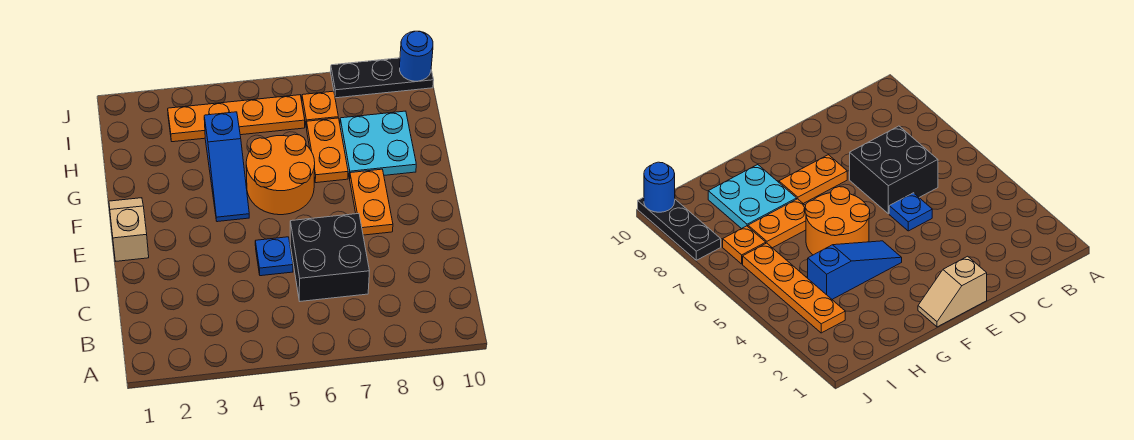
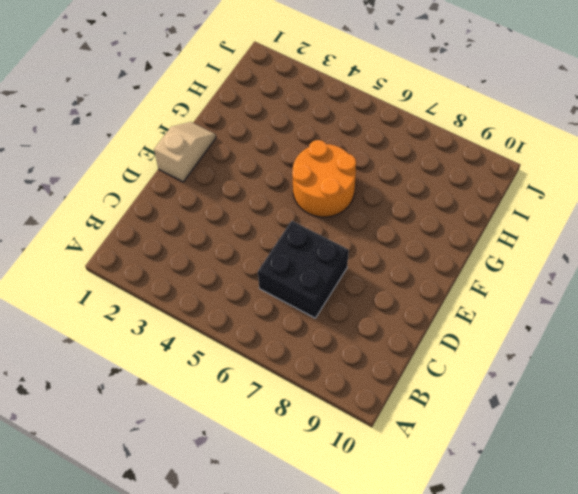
none -> blue 1x1 plate [255,237,293,276]
none -> orange 1x2 plate [350,169,393,235]
none -> blue 1x3 slope [204,112,249,222]

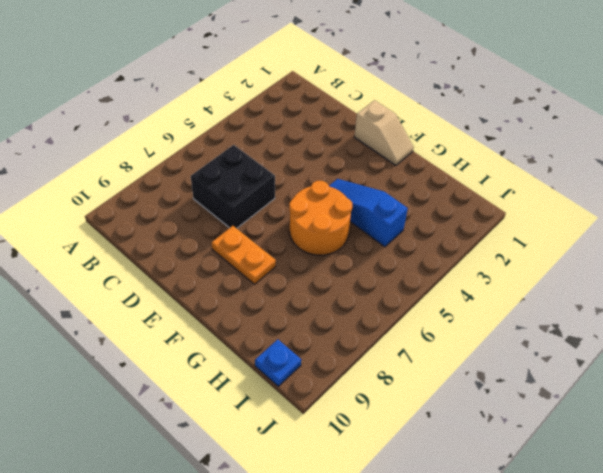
blue 1x1 plate [255,339,301,386] -> blue 1x1 plate moved to [255,237,293,276]
none -> orange 1x2 plate [307,118,348,183]
none -> cyan 2x2 plate [340,111,416,179]
none -> orange 1x4 plate [168,95,305,142]

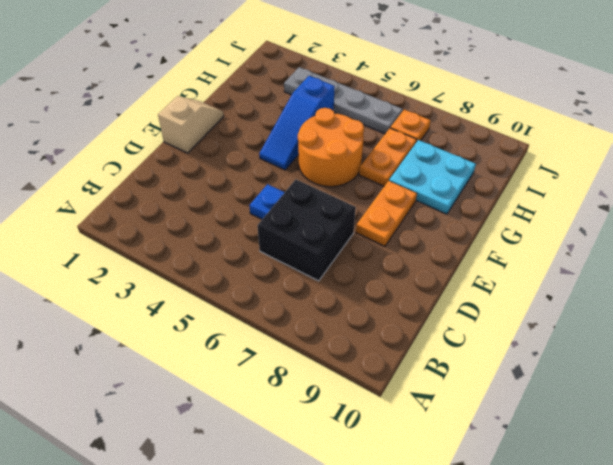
grey 1x4 plate [284,67,403,134] -> orange 1x4 plate [168,95,305,142]
none -> black 1x3 plate [331,58,434,98]
none -> blue 1x1 round brick [400,31,433,81]

